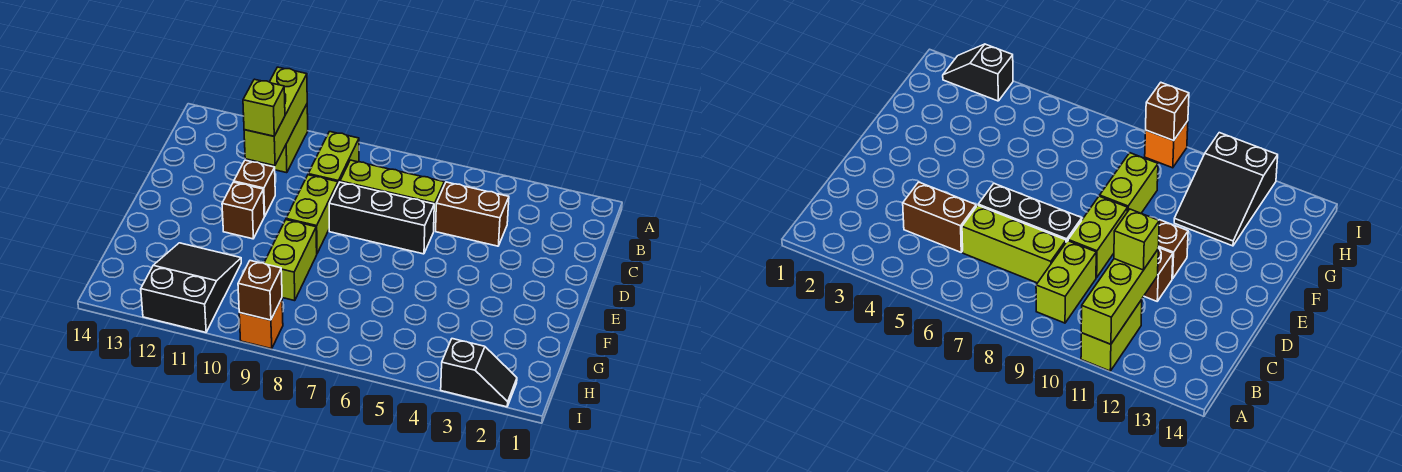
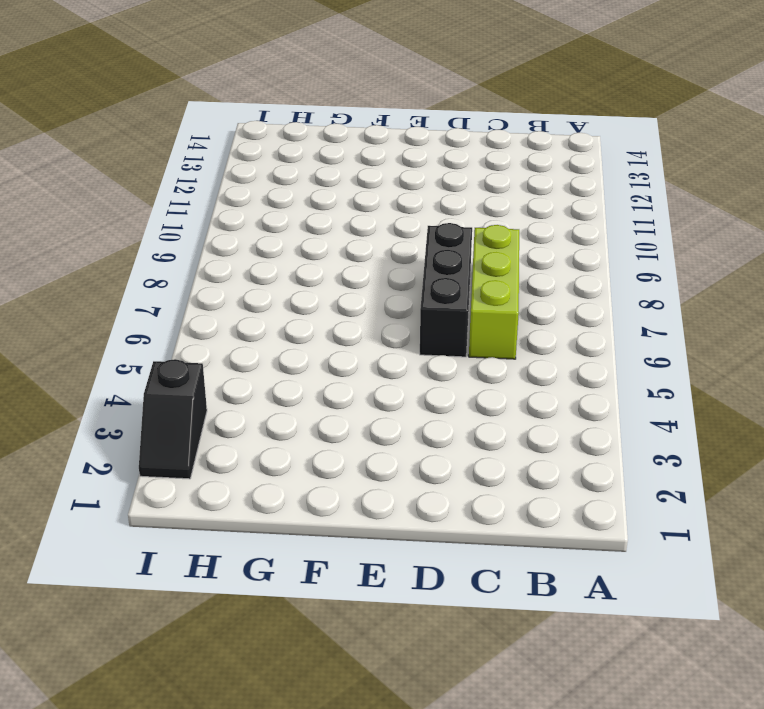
none -> lime 1x2 brick [258,104,308,173]
none -> lime 1x2 brick [308,132,359,184]
none -> brown 1x2 brick [436,182,509,246]

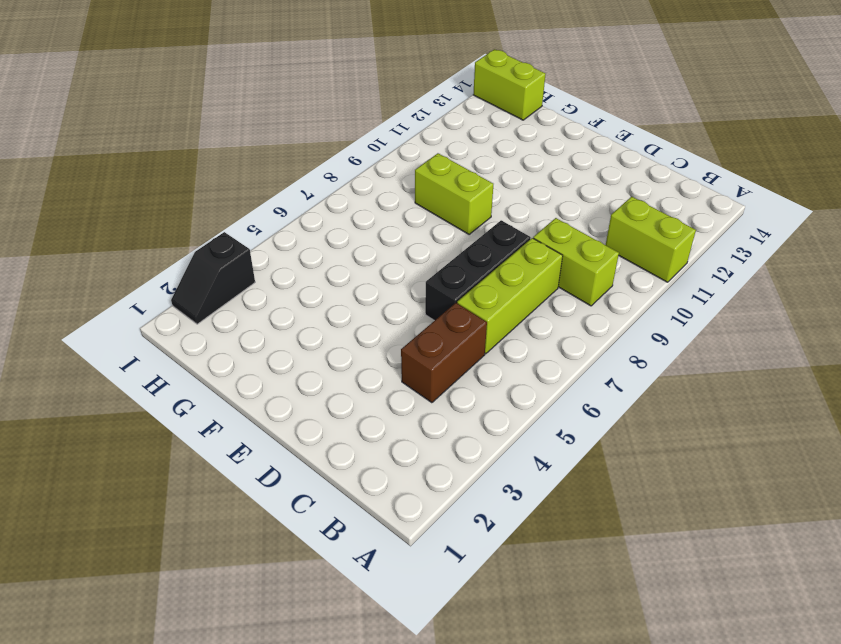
lime 1x2 brick [473,49,545,120] -> lime 1x2 brick moved to [286,175,338,253]
none -> brown 1x1 brick [234,160,275,216]
none -> brown 1x1 brick [222,182,264,239]
none -> black 2x3 slope [141,243,241,332]

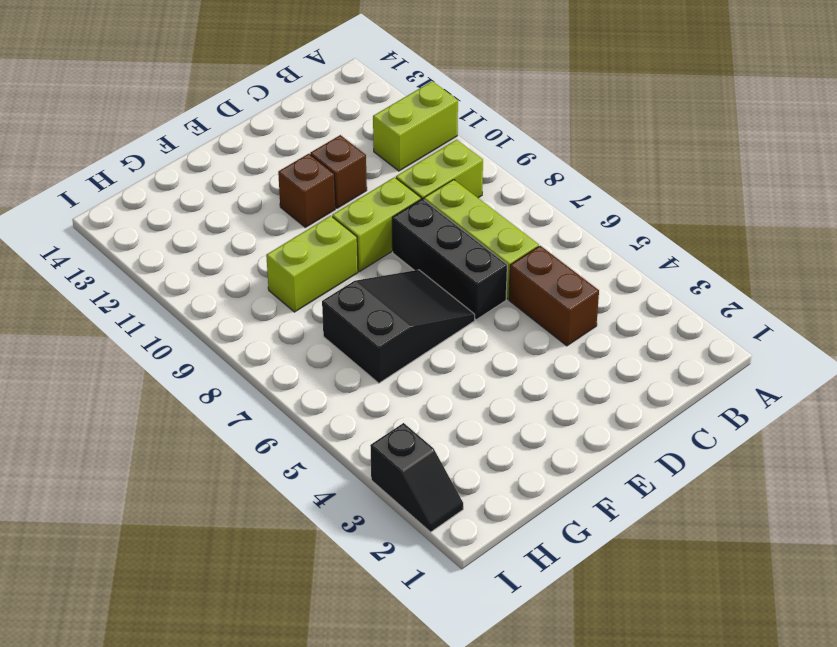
black 2x3 slope [322,270,475,383] -> black 2x3 slope moved to [141,243,241,332]
none -> orange 1x1 brick [239,298,283,349]
none -> lime 1x3 brick [244,67,307,166]
none -> brown 1x1 brick [238,261,282,320]

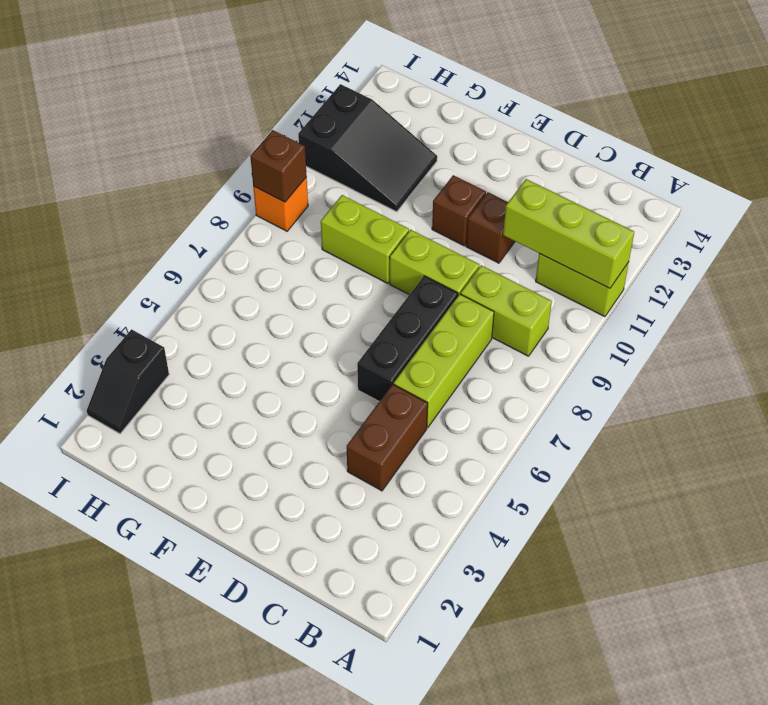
none -> lime 1x1 brick [243,79,285,136]

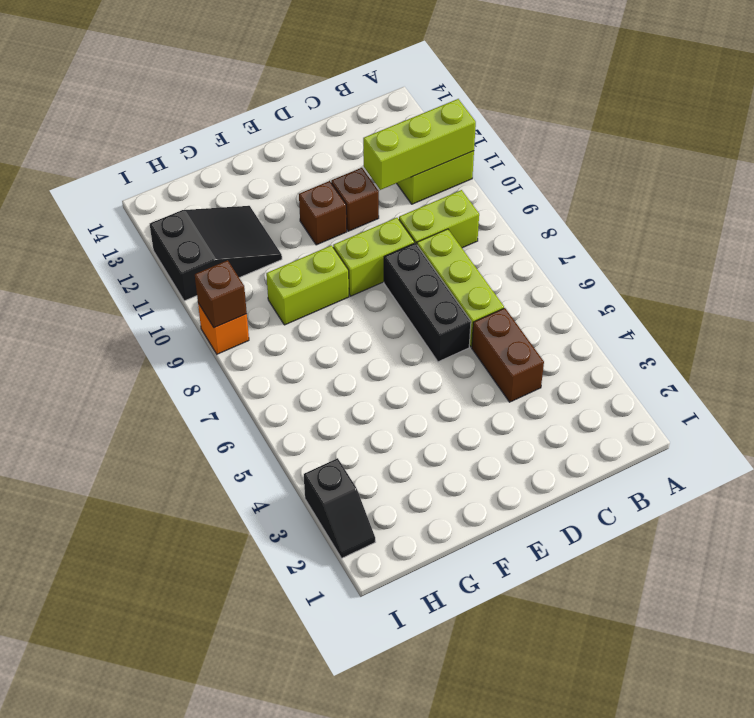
none -> lime 1x1 brick [243,79,285,136]

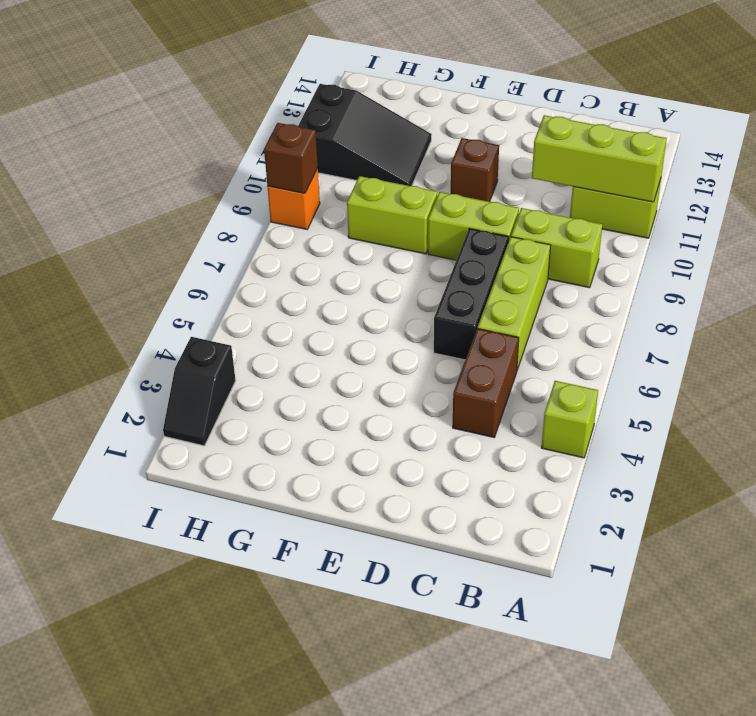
lime 1x1 brick [542,381,598,458] -> lime 1x1 brick moved to [243,79,285,136]
none -> brown 1x1 brick [234,160,275,216]

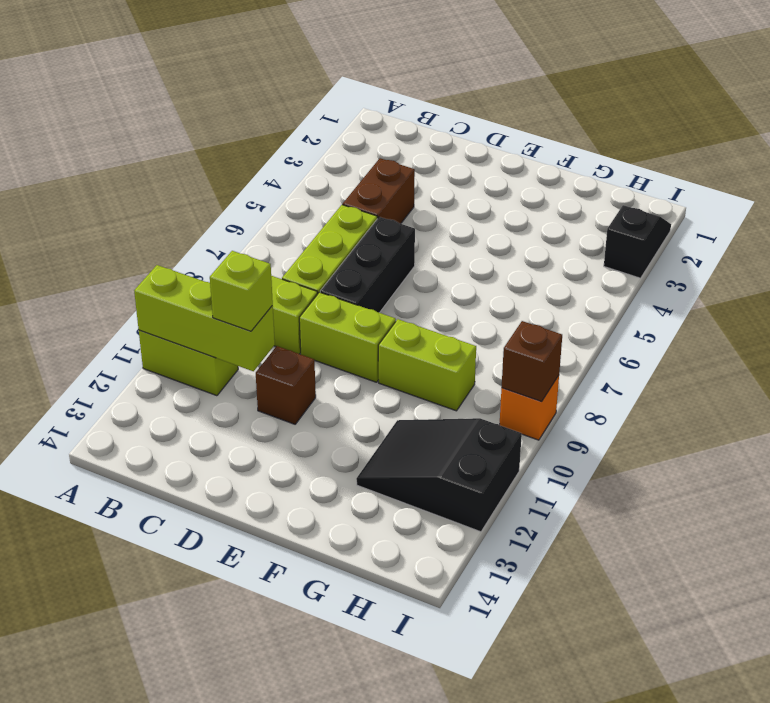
none -> brown 1x1 brick [222,182,264,239]

